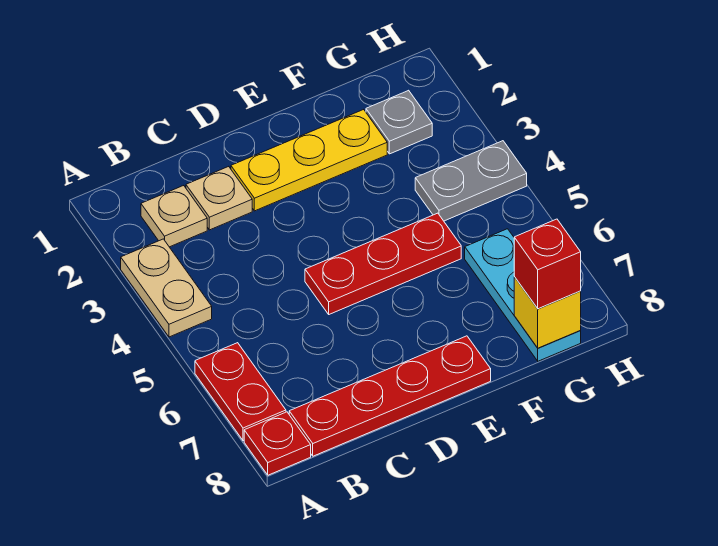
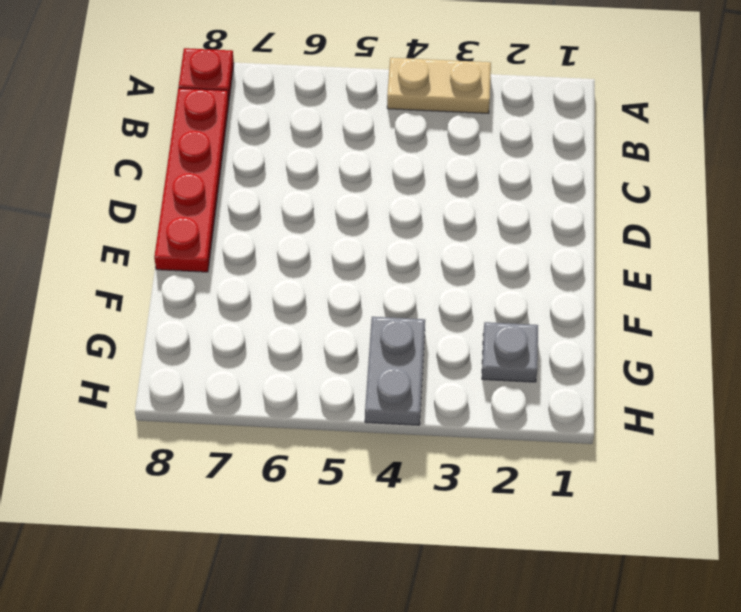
none -> red 1x2 plate [195,343,286,441]
none -> tan 1x1 plate [141,185,207,247]
none -> tan 1x1 plate [186,166,252,230]

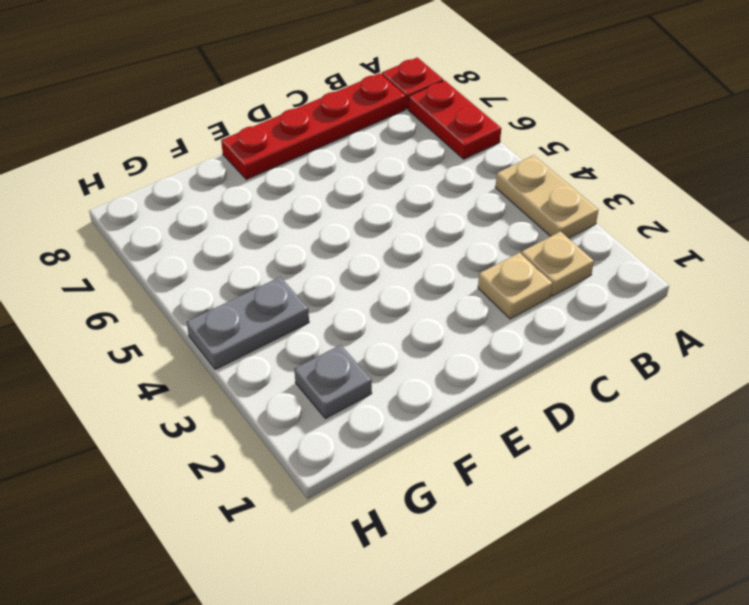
none -> yellow 1x3 plate [231,109,387,211]
none -> red 1x3 plate [305,213,461,314]
none -> cyan 1x3 plate [465,229,581,361]

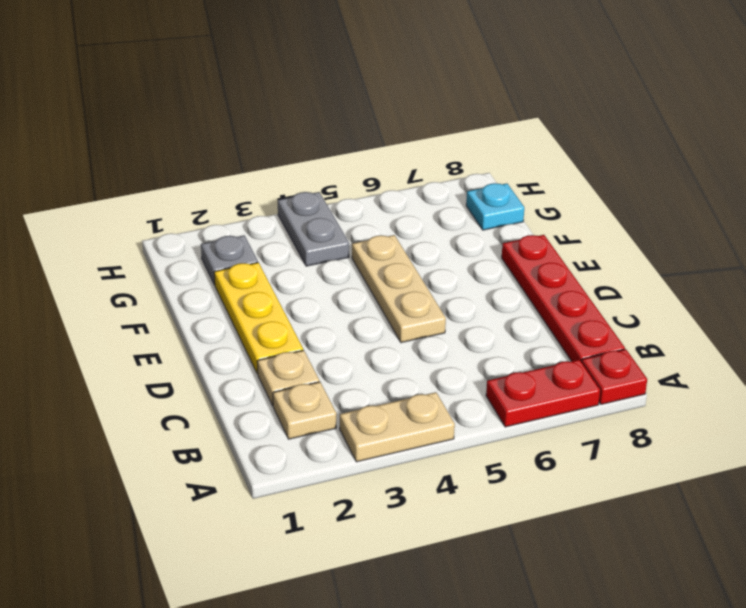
tan 1x3 plate [352,235,446,343] -> red 1x3 plate [305,213,461,314]
cyan 1x1 plate [466,183,524,230] -> cyan 1x3 plate [465,229,581,361]
none -> yellow 1x1 brick [514,277,581,348]
none -> red 1x1 brick [514,219,581,309]

